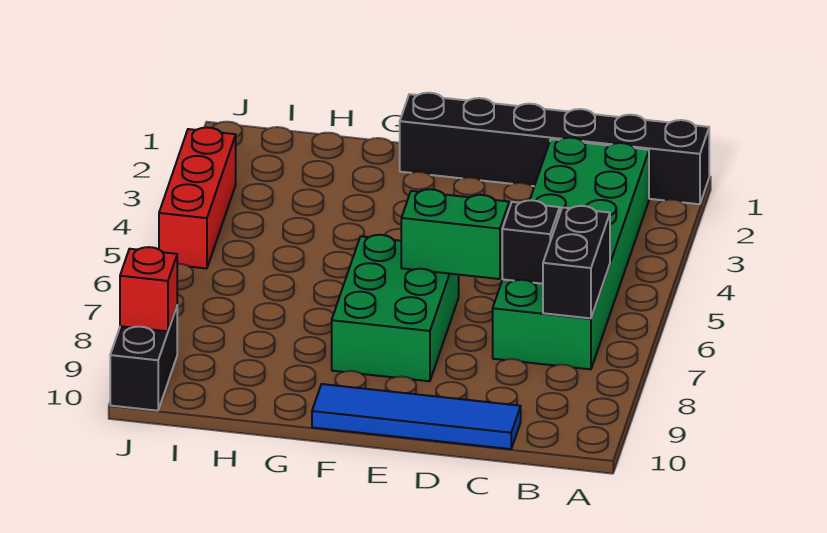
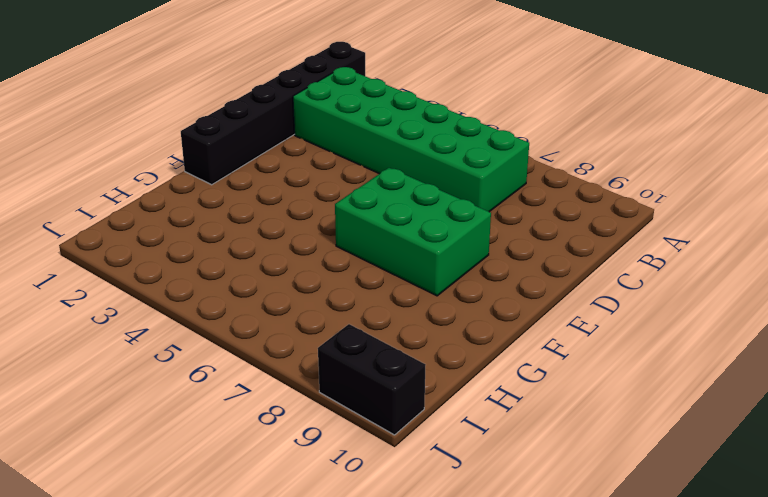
none -> blue 1x4 tile [312,384,521,449]
none -> red 1x3 brick [159,127,236,269]

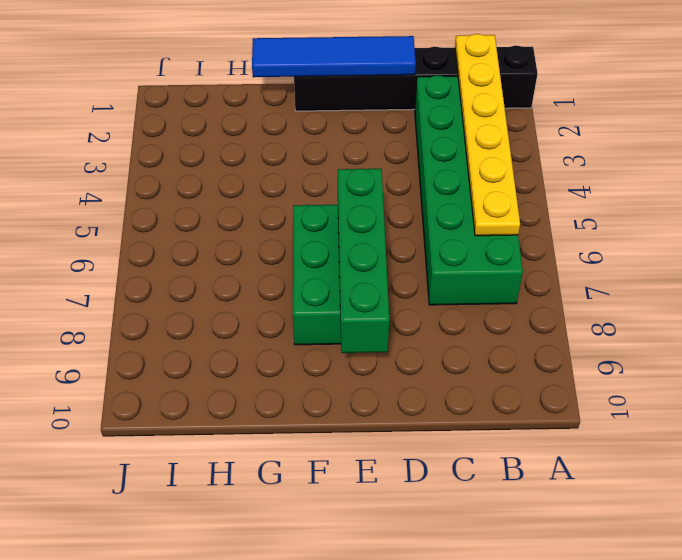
yellow 1x6 plate [455,34,520,236] -> black 1x2 brick [543,206,610,318]
blue 1x4 tile [252,36,416,77] -> blue 1x4 tile moved to [312,384,521,449]
green 1x4 brick [338,169,389,353] -> green 1x2 brick [401,189,509,279]
none -> red 1x3 brick [159,127,236,269]
none -> black 1x2 brick [110,307,177,411]

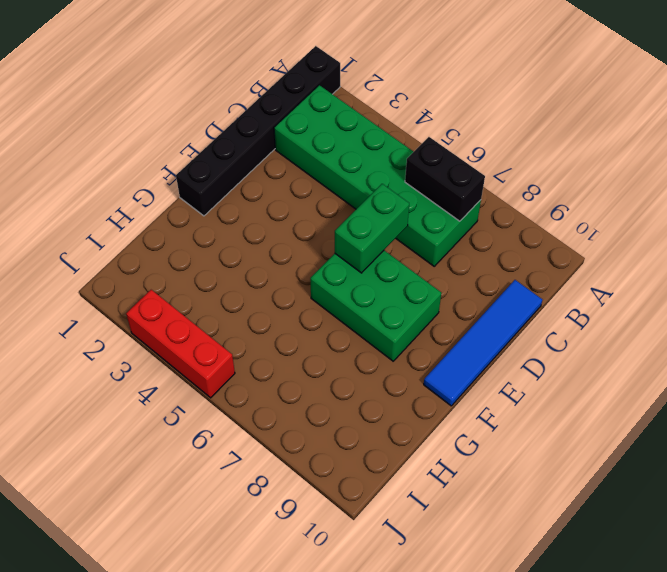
none -> black 1x2 brick [110,307,177,411]
none -> black 1x1 brick [502,200,560,284]

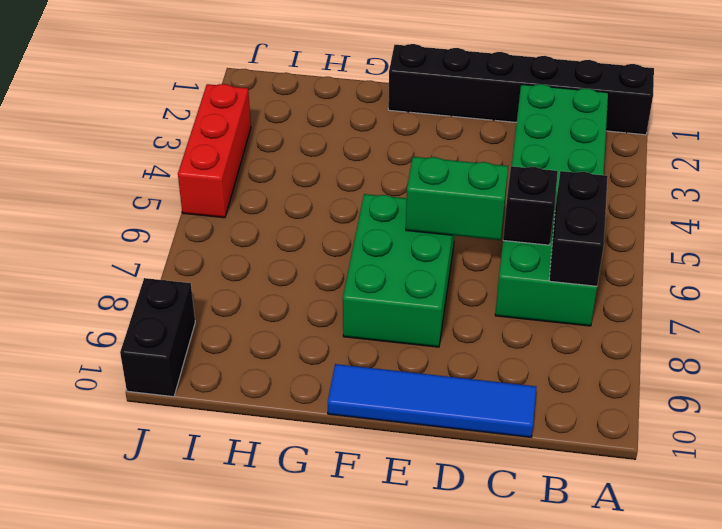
none -> red 1x1 brick [120,247,177,331]

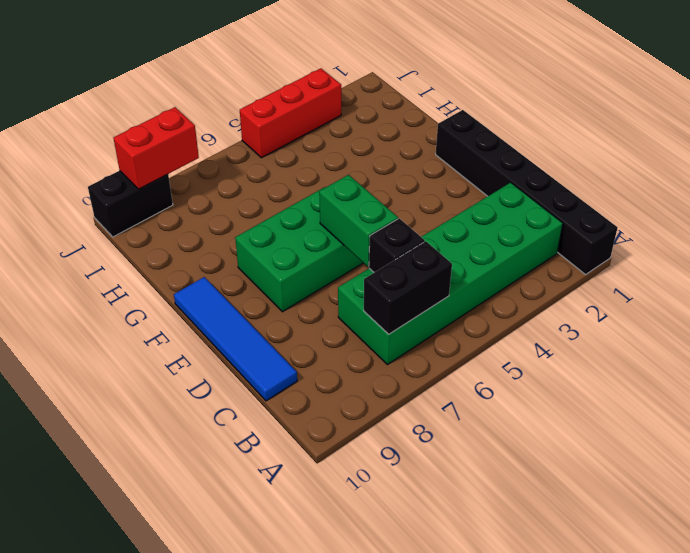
red 1x2 brick [114,107,199,189] -> red 1x1 brick [120,247,177,331]

